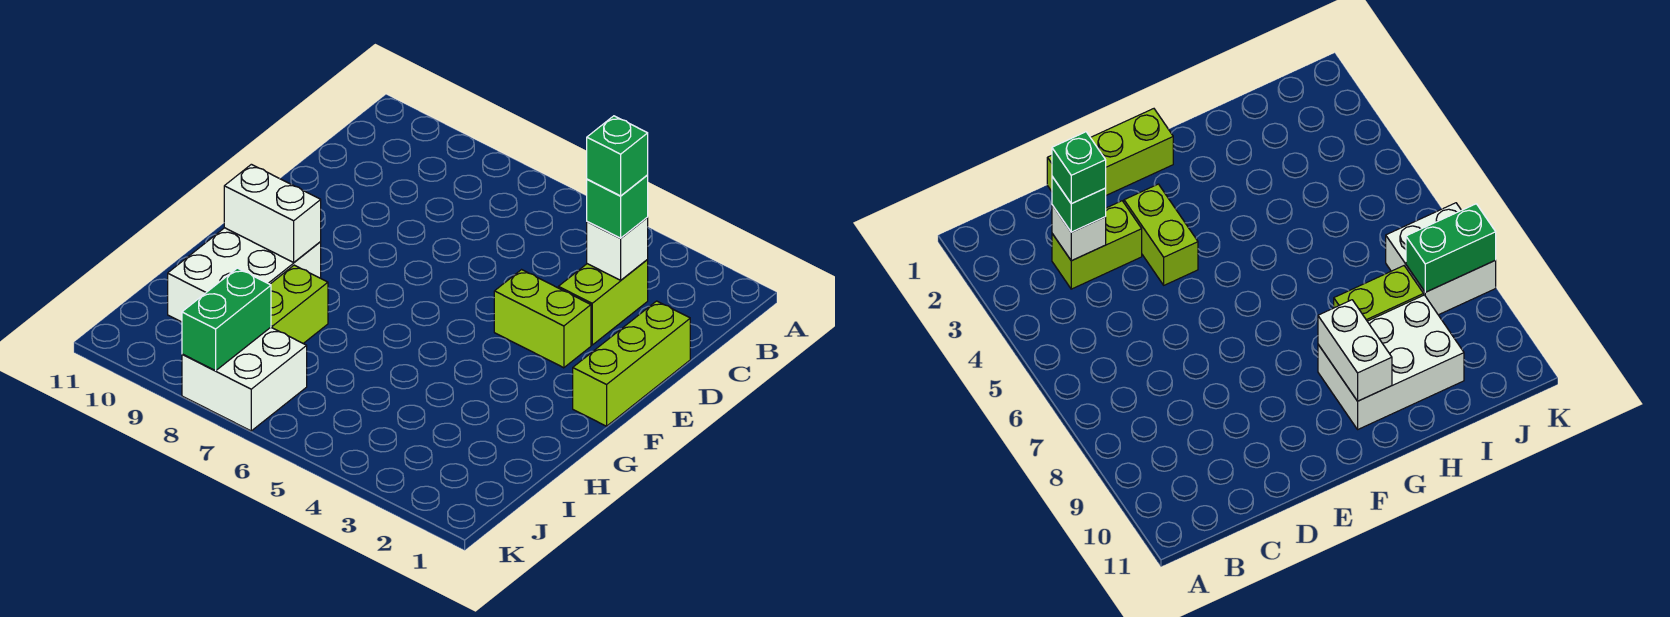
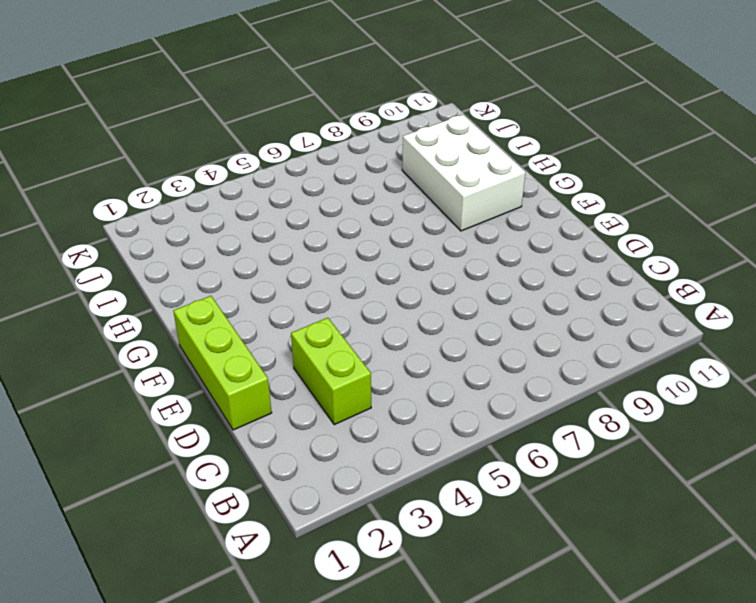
none -> lime 1x2 brick [494,270,591,368]
none -> lime 1x2 brick [270,265,328,343]

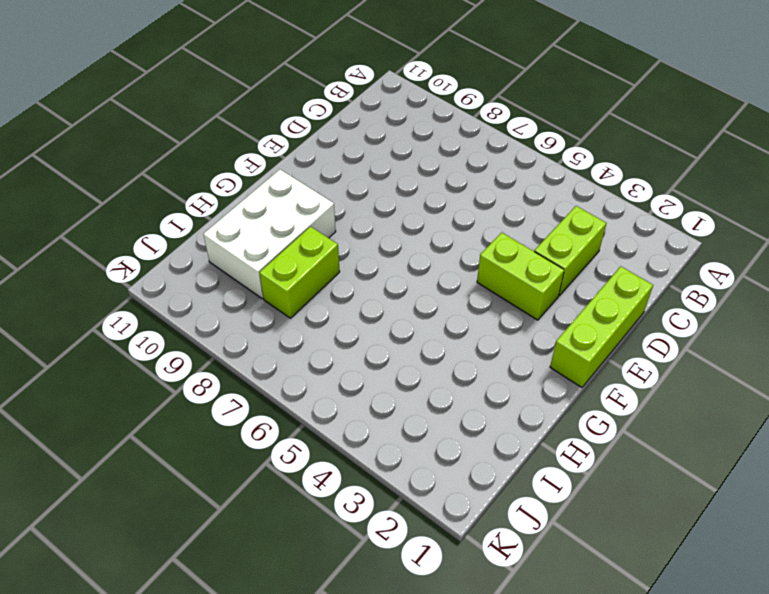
none -> white 2x2 brick [182,327,307,431]
none -> white 1x1 brick [587,218,648,280]

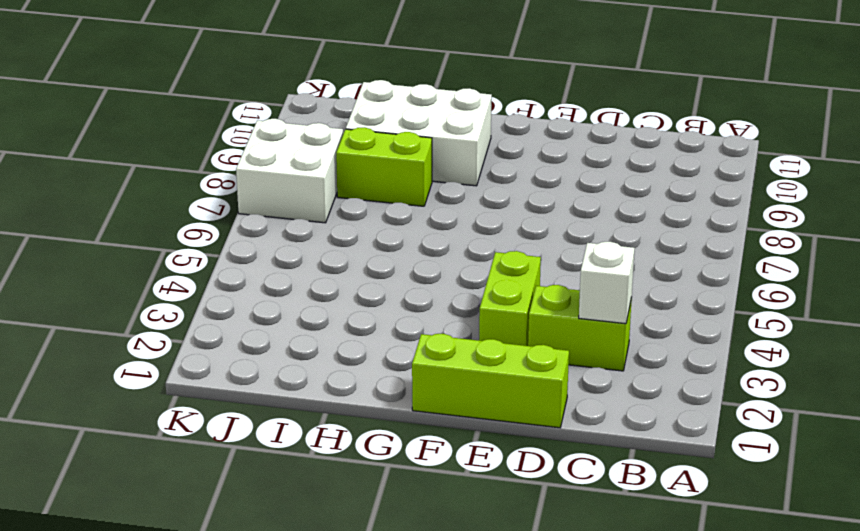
none -> white 1x2 brick [224,164,321,262]
none -> green 1x2 brick [182,268,271,371]

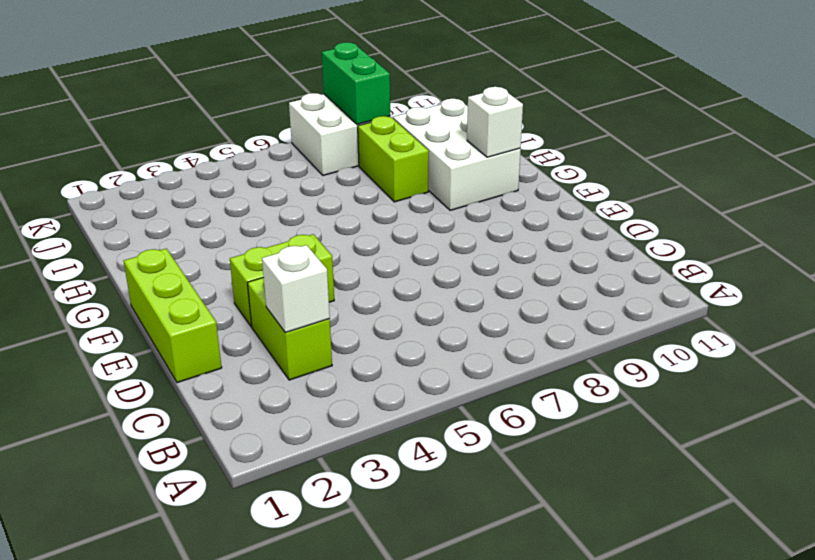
white 1x1 brick [467,87,523,157] -> white 1x2 brick [224,164,321,262]
none -> green 1x1 brick [587,175,648,238]
none -> green 1x1 brick [587,116,648,196]

